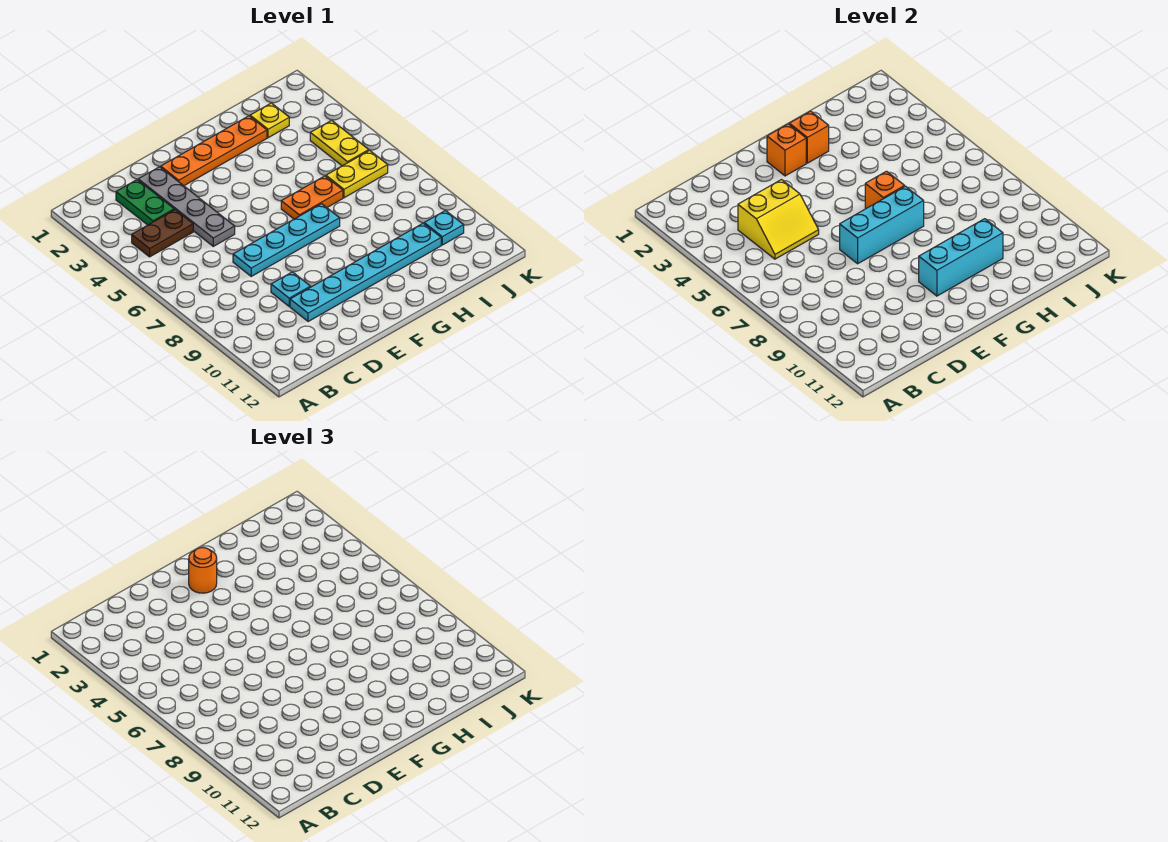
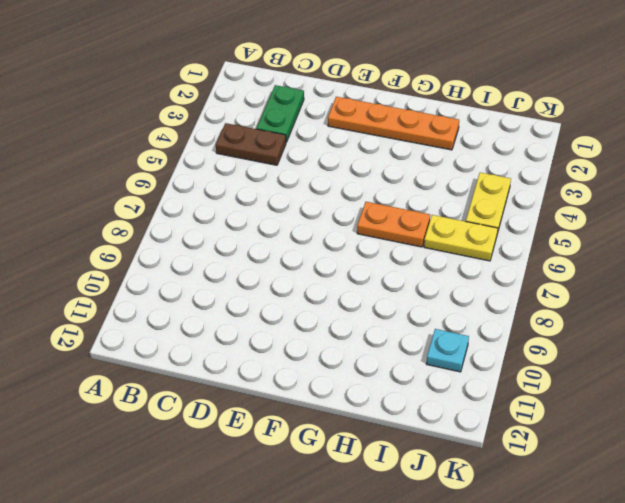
none -> grey 1x4 plate [138,167,235,246]
none -> cyan 1x4 plate [233,204,340,276]
none -> cyan 1x1 plate [271,272,310,306]

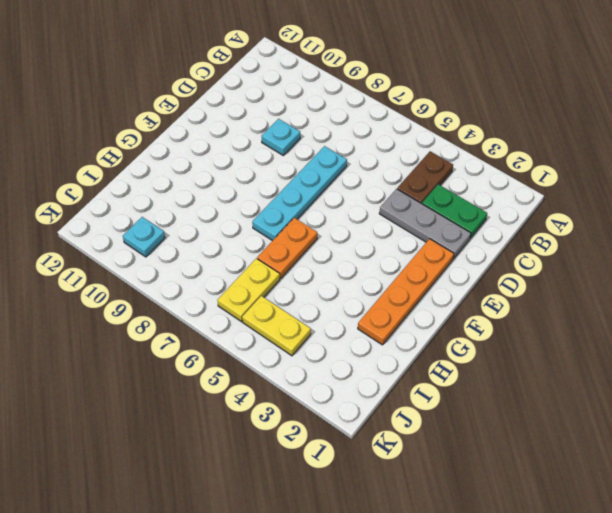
grey 1x3 plate [379,189,471,259] -> grey 1x4 plate [138,167,235,246]
none -> cyan 1x6 plate [290,223,441,322]
none -> yellow 1x1 plate [250,103,289,138]
none -> yellow 2x2 slope [738,180,819,259]

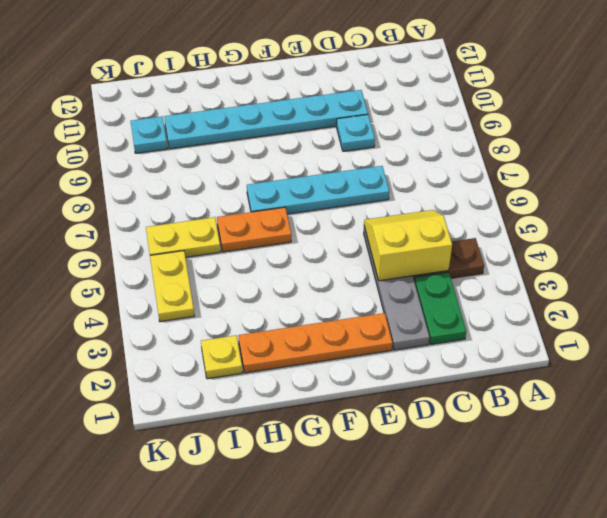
none -> cyan 1x3 brick [840,186,924,264]
none -> orange 1x1 brick [767,124,806,176]
none -> cyan 1x3 brick [919,219,1003,296]

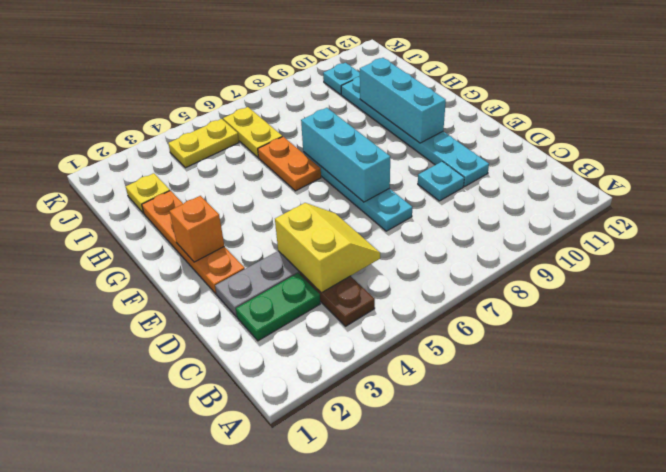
none -> orange 1x1 brick [789,111,829,163]
none -> orange 1x1 brick [865,171,905,209]
none -> orange 1x1 round brick [189,548,217,593]

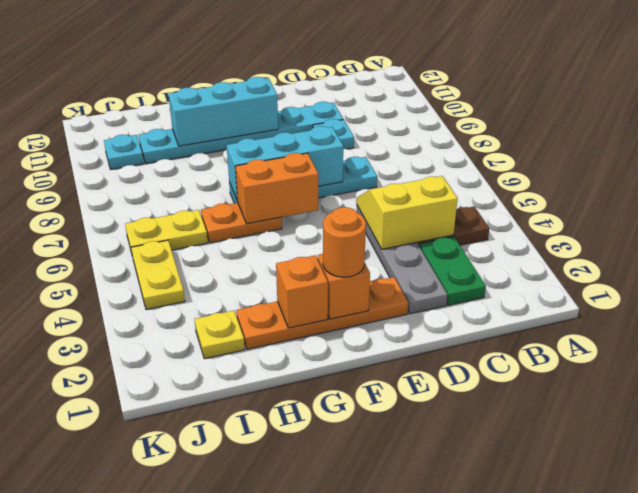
orange 1x2 brick [235,153,319,224] -> orange 1x1 brick [865,171,905,209]

